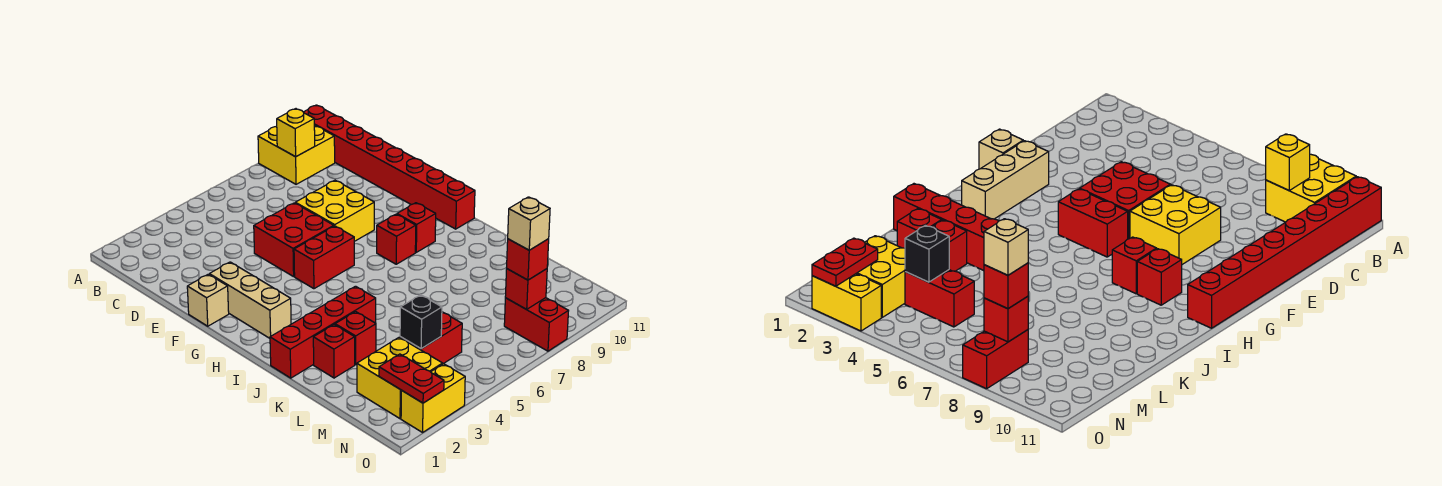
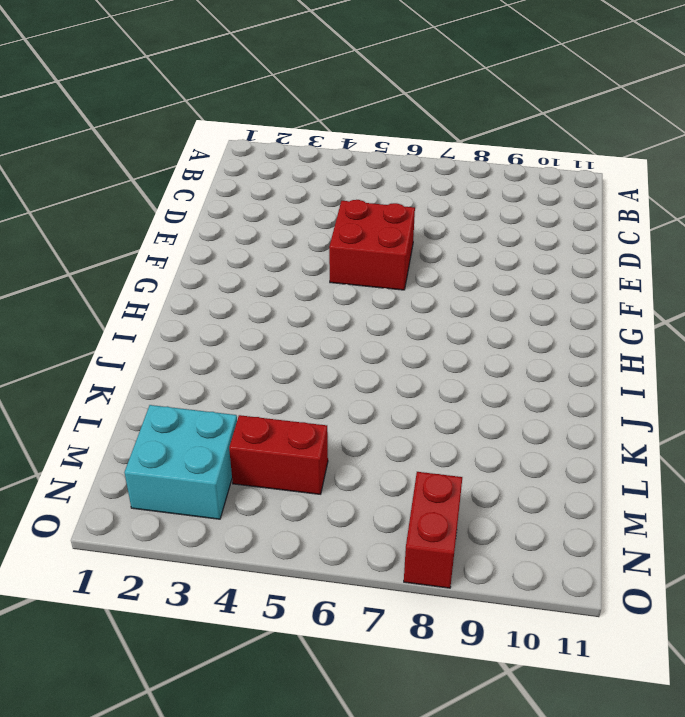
cyan 2x2 brick [124,405,237,519] -> yellow 2x2 brick [357,337,443,419]
none -> yellow 2x2 brick [258,125,335,184]
none -> red 1x8 brick [304,105,475,229]
none -> yellow 2x2 brick [296,180,374,241]

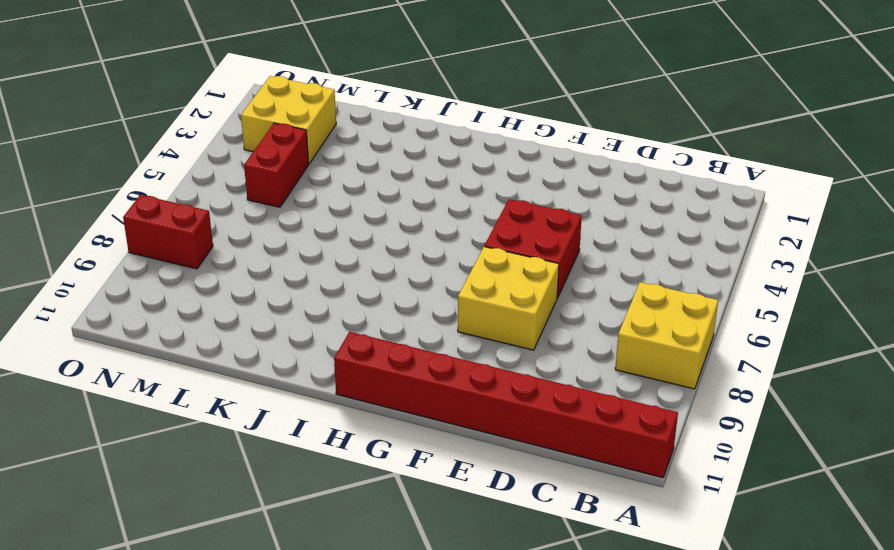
yellow 2x2 brick [615,282,718,389] -> yellow 2x2 brick moved to [258,125,335,184]
none -> tan 1x1 brick [187,274,229,326]
none -> tan 1x3 brick [209,262,291,338]
none -> red 1x2 brick [294,226,354,289]

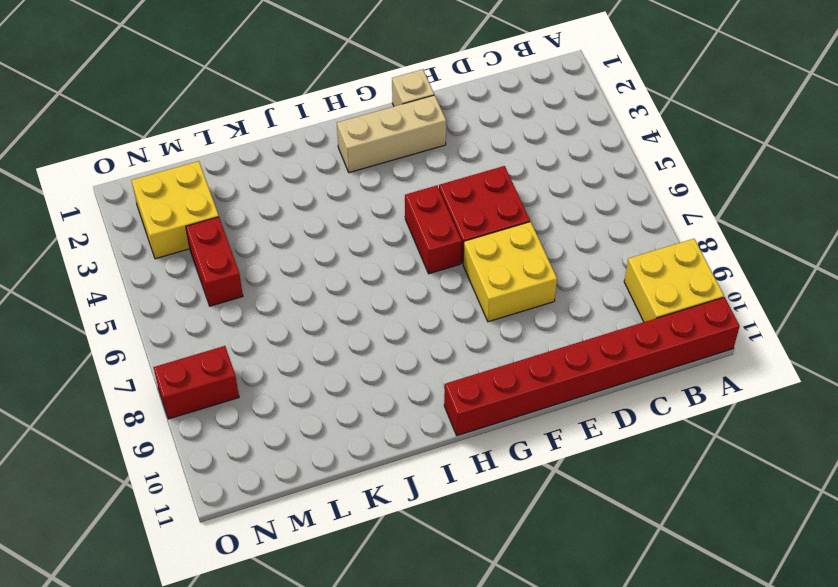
none -> red 1x1 brick [377,214,416,264]
none -> red 1x1 brick [397,203,436,252]
none -> red 1x4 brick [270,286,376,378]

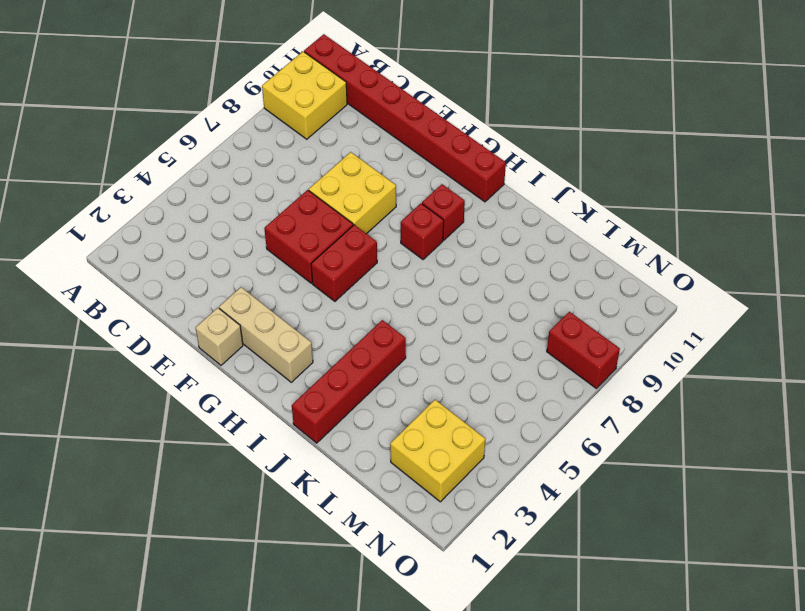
none -> red 1x1 brick [313,325,355,378]
none -> red 1x1 brick [335,312,376,365]
none -> red 1x2 brick [400,312,462,364]

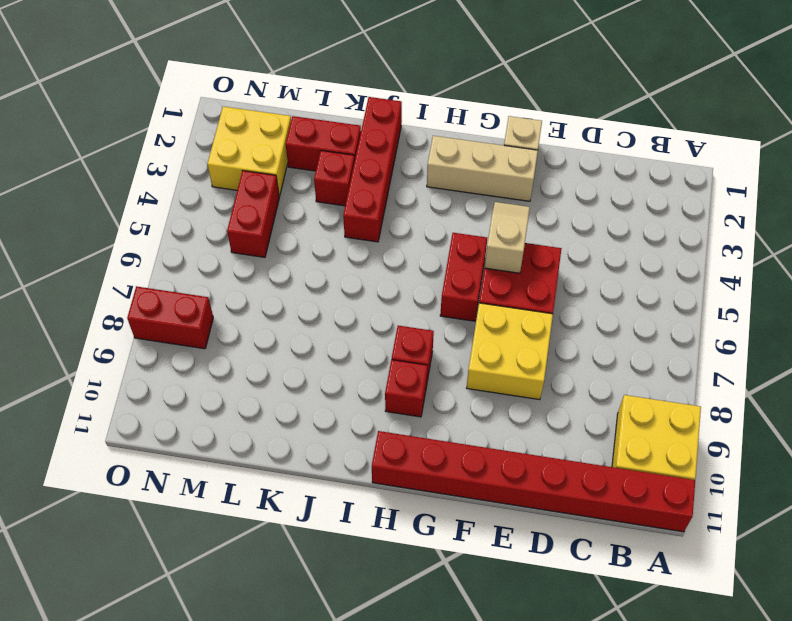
tan 1x2 slope [485,202,530,273] -> none
red 1x2 brick [286,116,361,171] -> red 1x1 brick [313,325,355,378]
none -> yellow 1x2 brick [401,364,465,432]
none -> yellow 1x1 brick [276,109,315,157]
none -> black 1x1 brick [400,295,442,349]

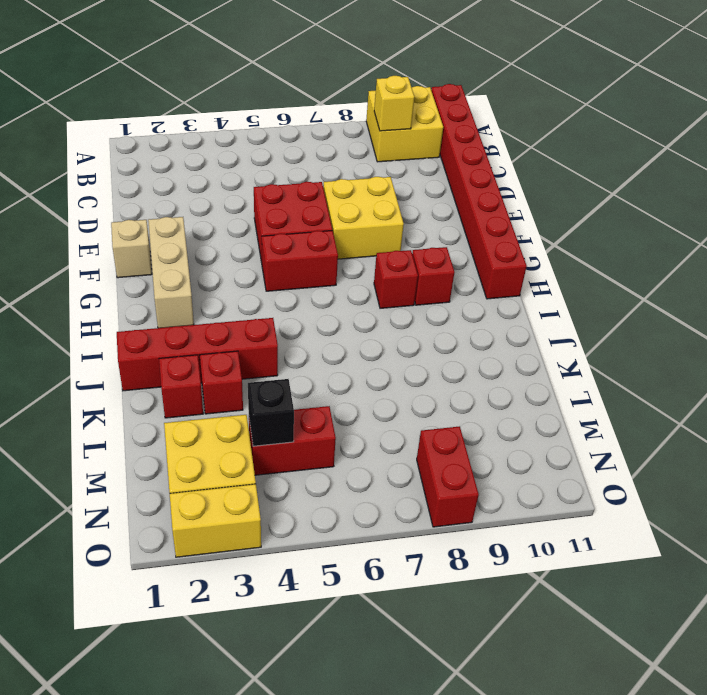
none -> red 1x2 plate [379,354,444,403]
none -> red 1x1 brick [505,269,547,309]
none -> red 1x1 brick [507,239,549,280]

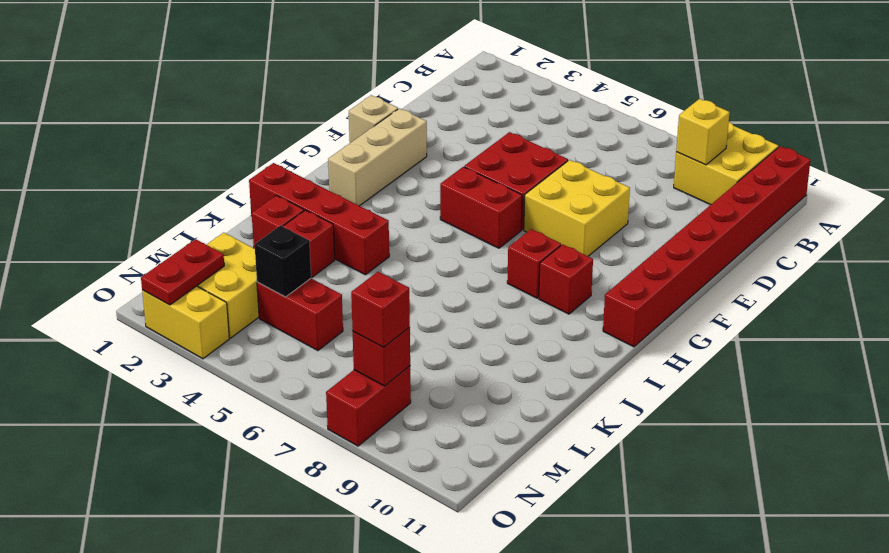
none -> tan 1x1 brick [508,197,550,250]

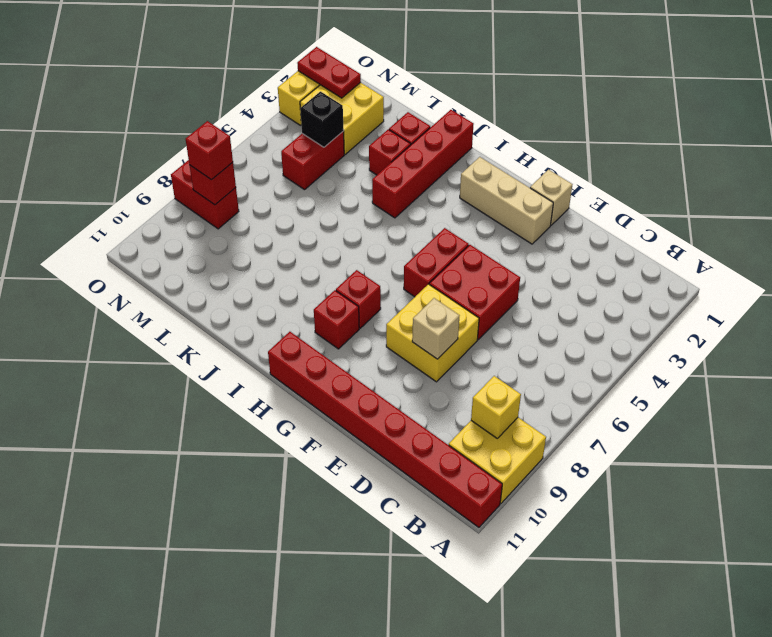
tan 1x1 brick [412,298,459,359] -> tan 1x1 brick moved to [508,197,550,250]

